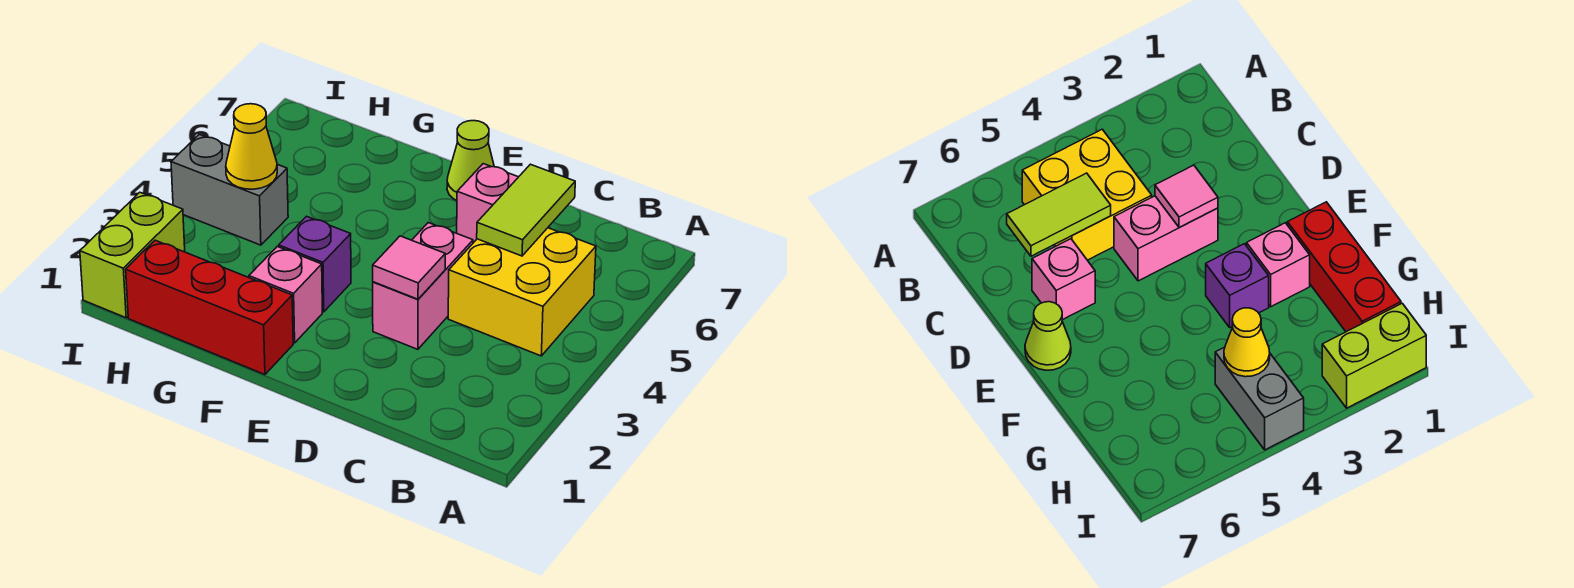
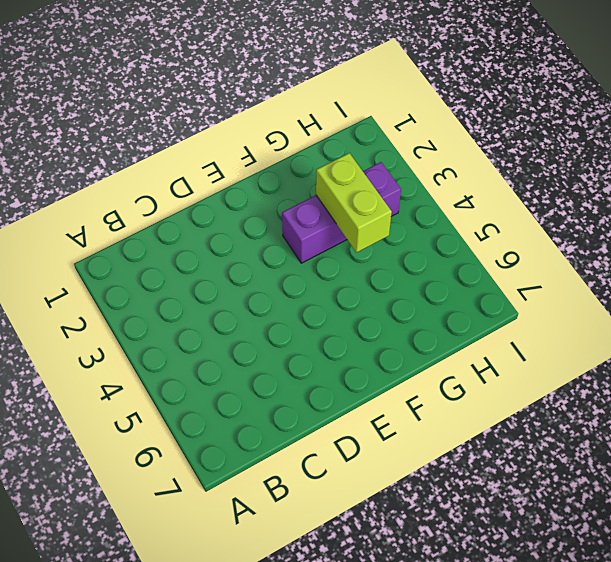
purple 1x3 brick [282,162,401,263] -> purple 1x1 brick [279,216,351,312]
lime 1x2 brick [316,153,392,252] -> lime 1x2 brick moved to [80,192,185,318]
none -> yellow 2x2 brick [448,228,596,356]
none -> pink 1x2 brick [373,223,473,349]
none -> pink 1x1 brick [457,164,518,243]

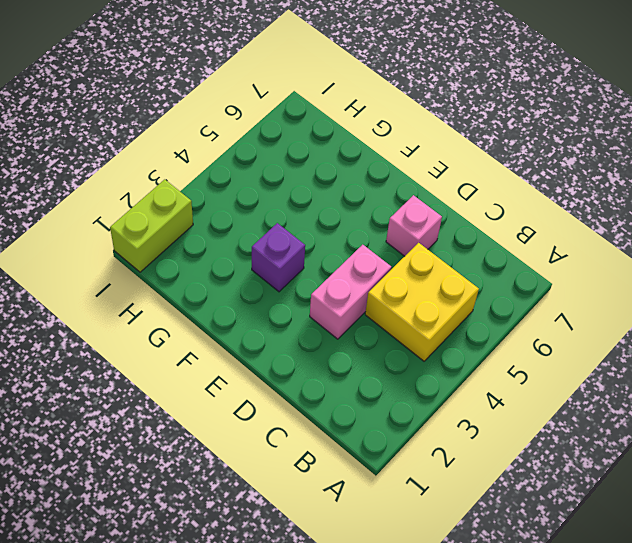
none -> lime 1x1 cone [447,121,494,201]
none -> red 1x3 brick [126,240,293,375]
none -> pink 1x1 brick [249,247,322,343]

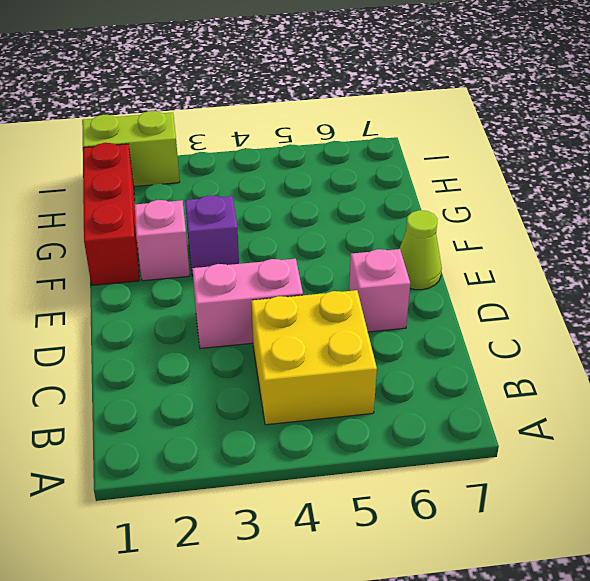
none -> grey 1x2 brick [171,134,288,245]
none -> lime 1x2 tile [477,164,575,256]
none -> pink 1x1 tile [373,236,445,299]

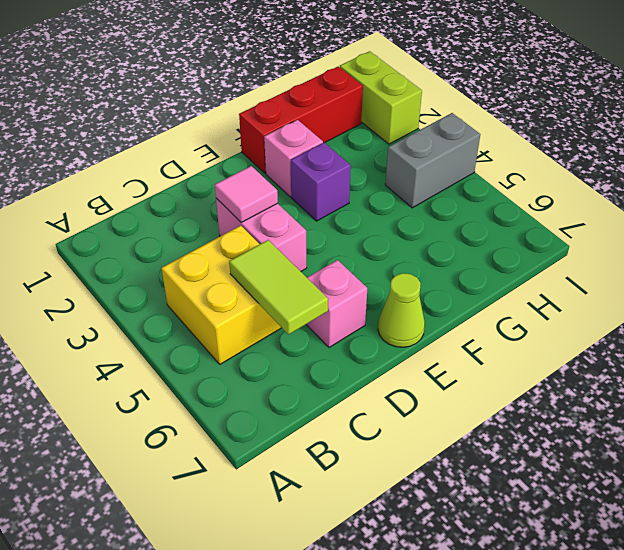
none -> yellow 1x1 cone [226,104,277,189]

